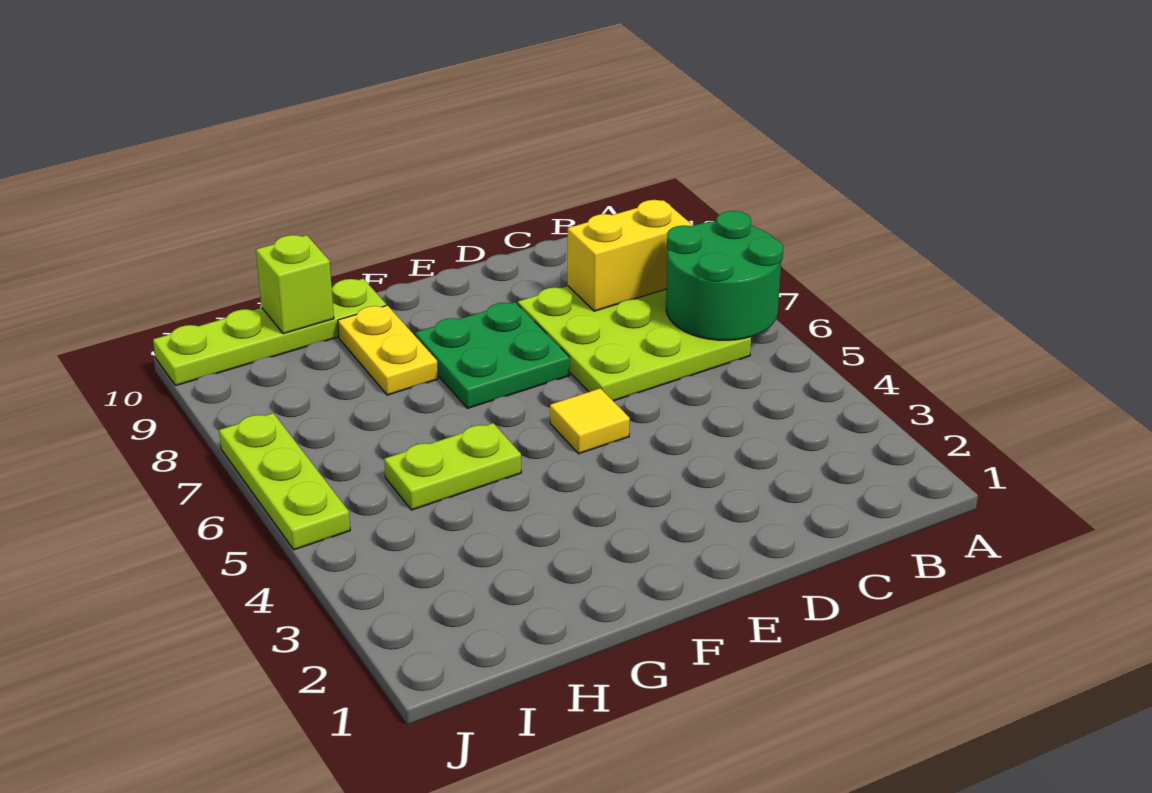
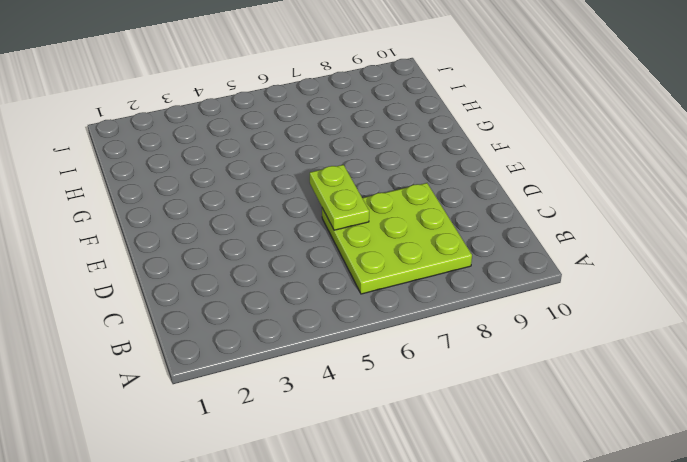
lime 1x2 plate [310,165,369,230] -> lime 1x2 plate moved to [384,423,521,510]
none -> yellow 1x1 tile [550,388,630,454]
none -> green 2x2 plate [415,302,570,408]

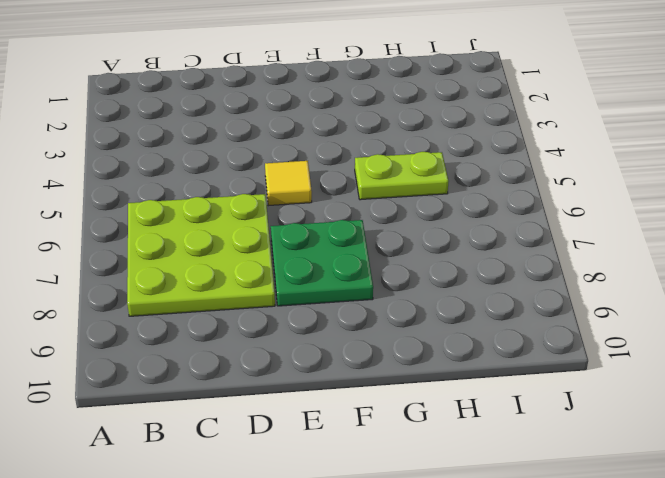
none -> yellow 1x2 plate [338,305,438,395]
none -> lime 1x4 plate [153,279,386,386]

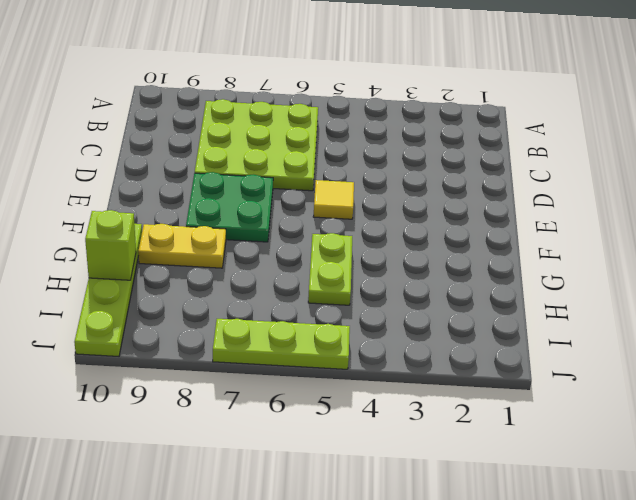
none -> green 2x2 round brick [666,211,783,340]
none -> yellow 1x2 brick [568,200,692,311]

